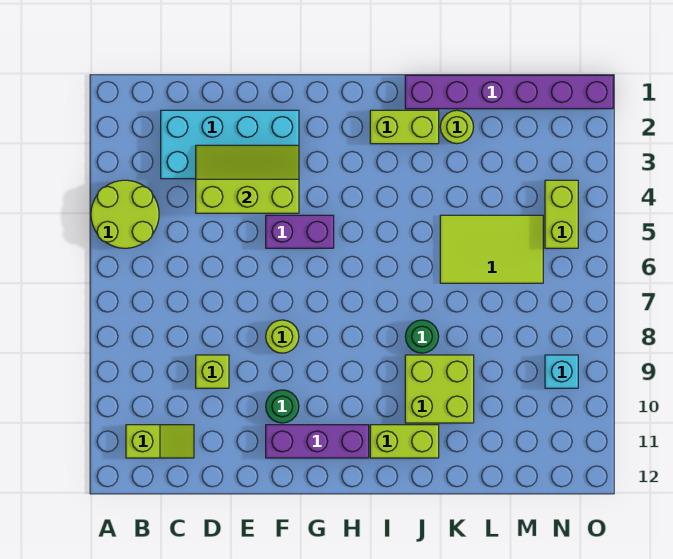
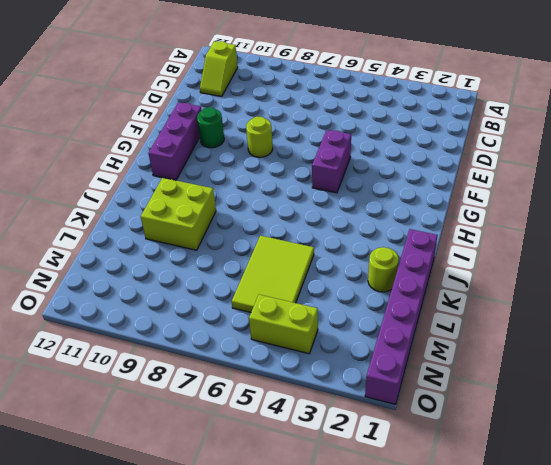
none -> lime 2x2 round brick [91,180,159,248]
none -> cyan 2x4 brick [161,110,299,179]
none -> lime 1x1 brick [196,355,229,388]

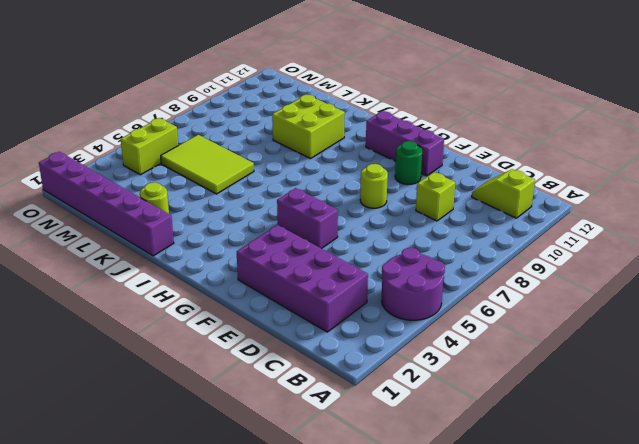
purple 2x2 round brick [382,248,445,320] -> lime 2x2 round brick [91,180,159,248]
purple 2x4 brick [237,225,368,332] -> cyan 2x4 brick [161,110,299,179]
none -> lime 1x2 brick [370,110,439,144]
none -> lime 1x2 brick [370,425,439,458]
none -> green 1x1 round brick [405,320,439,353]

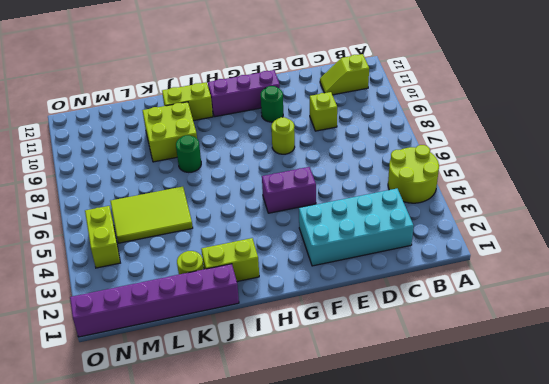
none -> cyan 1x1 brick [545,355,578,388]
none -> lime 2x3 slope [196,145,299,213]

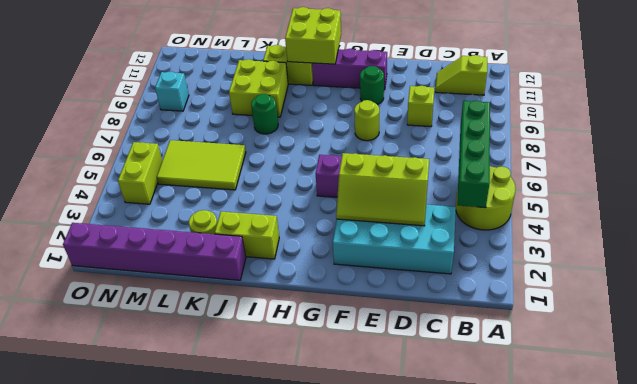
green 1x4 brick [457,101,490,208] -> none
lime 2x2 brick [285,7,341,64] -> none

